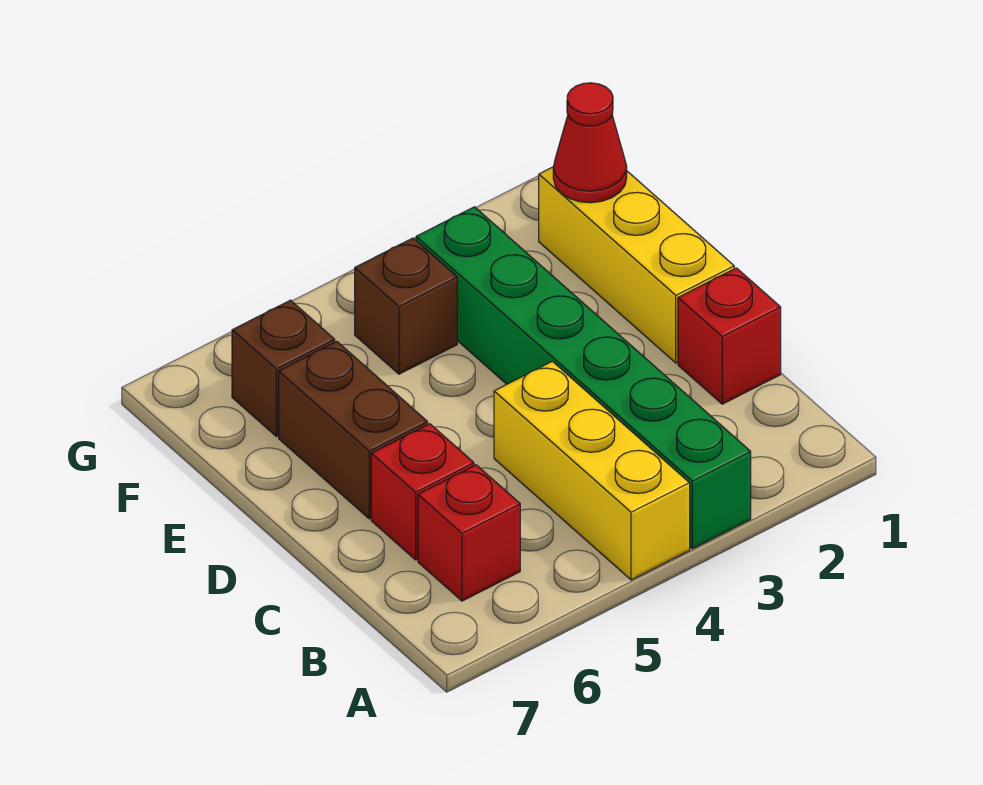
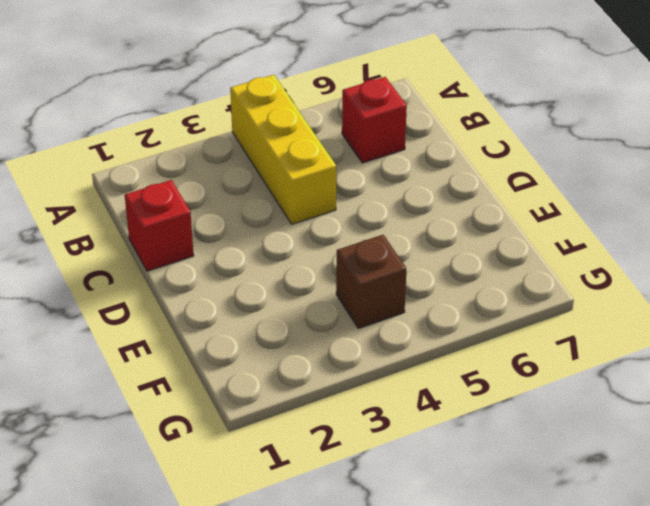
none -> green 1x6 brick [416,207,751,549]
none -> red 1x1 brick [371,424,474,560]

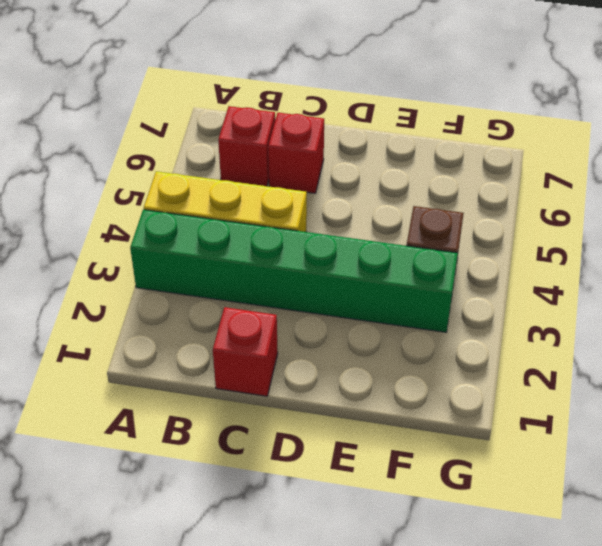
none -> yellow 1x3 brick [539,167,734,363]
none -> brown 1x2 brick [279,342,428,519]

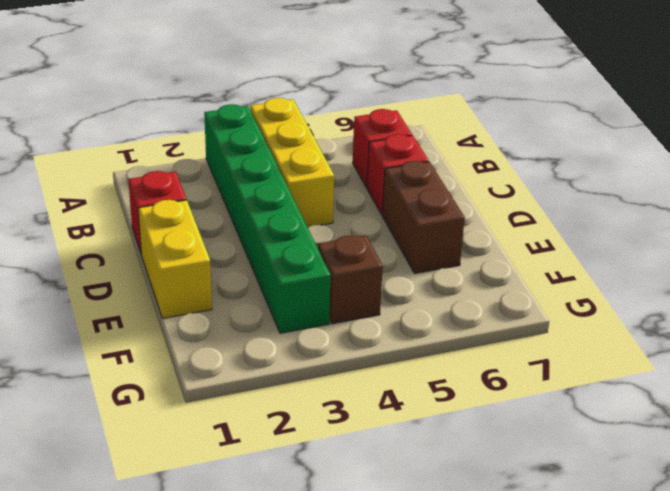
yellow 1x2 brick [138,200,212,318] -> yellow 1x3 brick [539,167,734,363]
none -> brown 1x1 brick [232,300,335,436]
none -> red 1x1 cone [553,83,627,203]

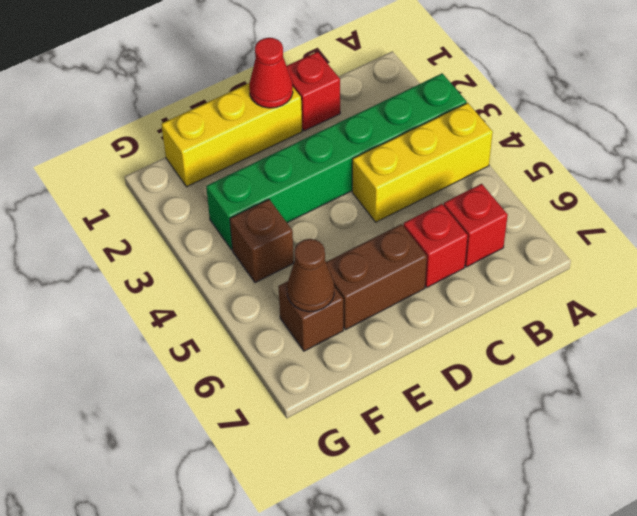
red 1x1 cone [249,38,293,108] -> red 1x1 cone moved to [553,83,627,203]
brown 1x1 cone [287,239,334,312] -> none

